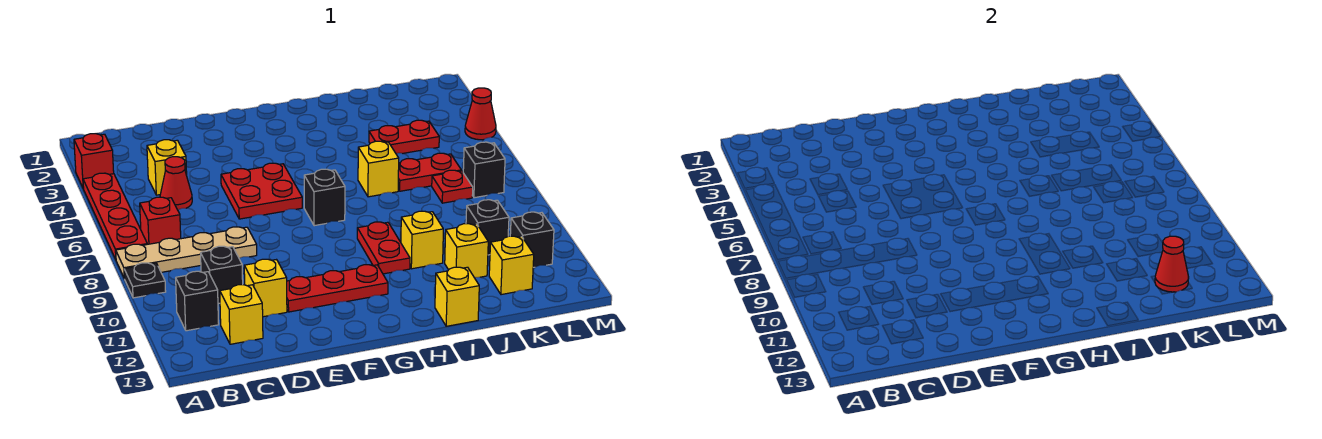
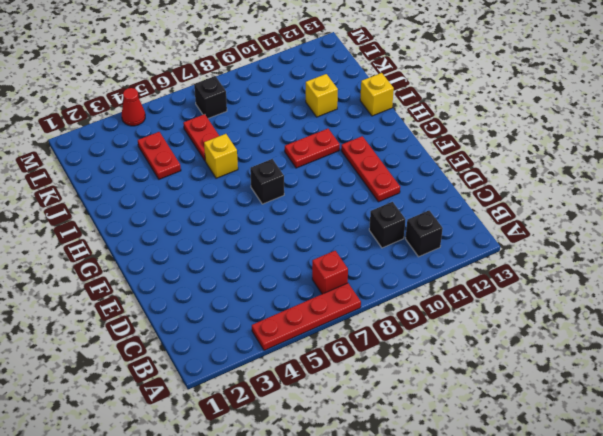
none -> red 1x1 brick [74,134,114,189]
none -> tan 1x4 plate [116,227,257,279]
none -> black 1x1 plate [124,263,166,298]

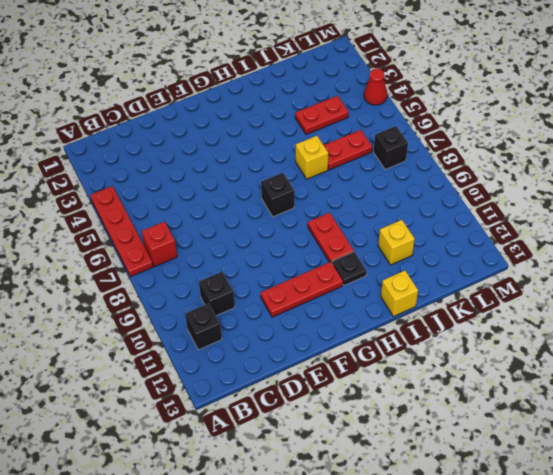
black 1x1 plate [332,252,367,285] -> black 1x1 plate moved to [124,263,166,298]
none -> red 1x1 brick [74,134,114,189]
none -> tan 1x4 plate [116,227,257,279]
none -> yellow 1x1 brick [147,140,187,195]

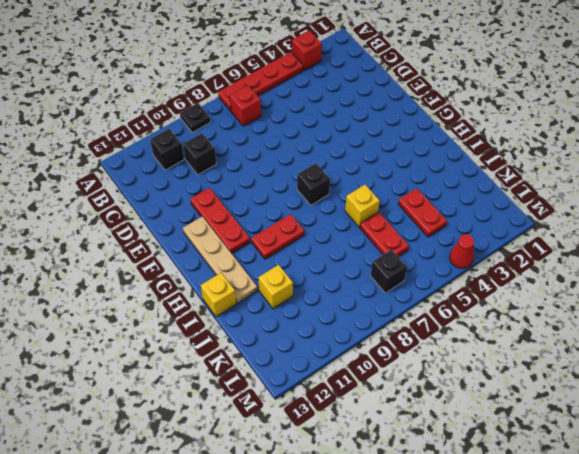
tan 1x4 plate [183,216,257,303] -> tan 1x4 plate moved to [116,227,257,279]
none -> yellow 1x1 brick [147,140,187,195]
none -> red 1x1 cone [160,157,192,210]
none -> yellow 1x1 brick [220,285,263,344]

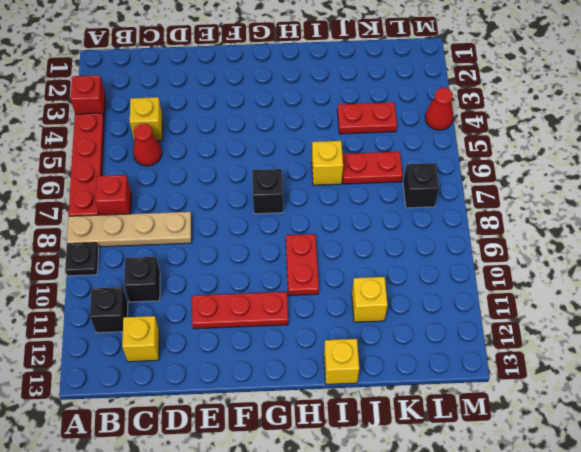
none -> yellow 1x1 brick [244,259,287,317]
none -> red 2x2 plate [221,163,302,219]
none -> yellow 1x1 brick [401,211,443,269]

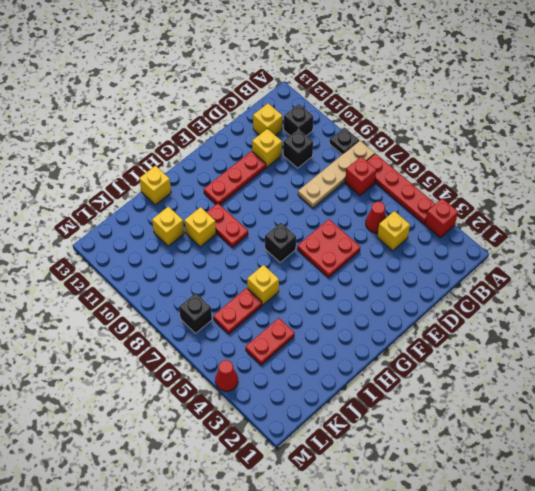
none -> red 1x1 plate [432,170,473,203]
none -> black 1x1 brick [466,200,509,255]
none -> yellow 1x1 brick [489,236,534,295]

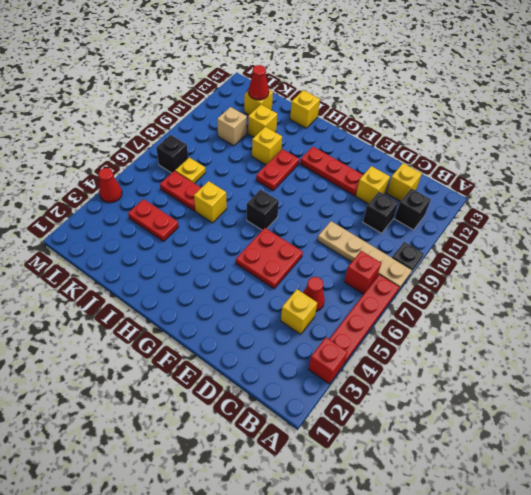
yellow 1x1 plate [175,157,206,183] -> red 1x1 plate [432,170,473,203]
tan 1x1 brick [217,107,247,146] -> black 1x1 brick [466,200,509,255]
none -> black 1x1 brick [510,212,554,268]

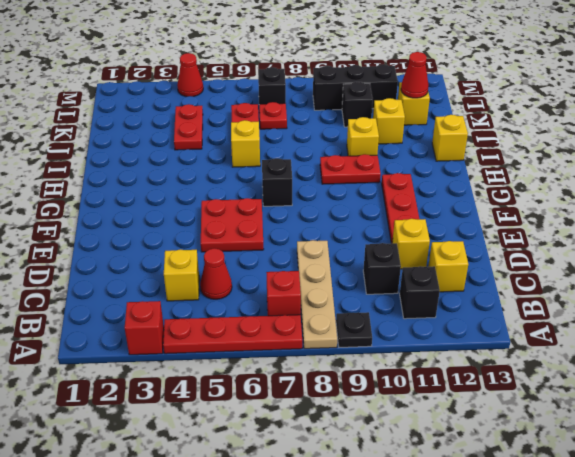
black 1x3 brick [313,64,398,110] -> black 1x1 brick [510,212,554,268]

